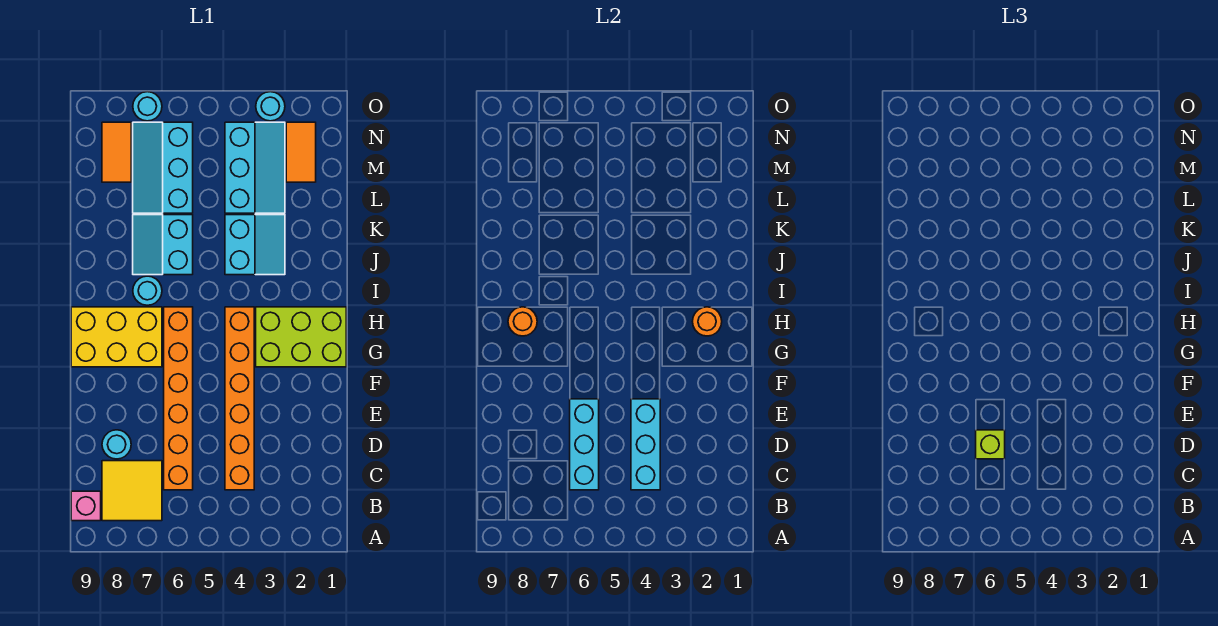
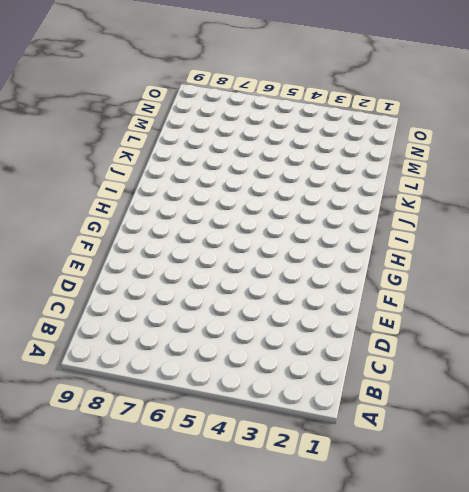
none -> yellow 2x2 tile [102,461,162,521]
none -> pink 1x1 brick [71,491,101,521]
none -> orange 1x6 brick [225,307,254,490]

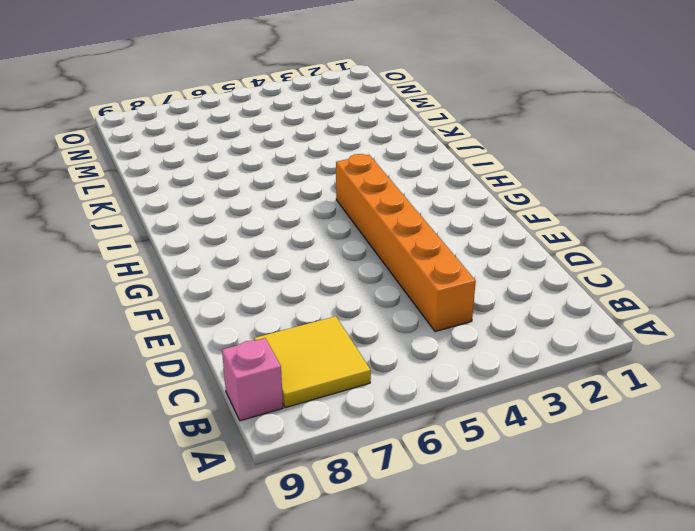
none -> orange 1x6 brick [164,307,193,490]
none -> cyan 1x1 round brick [102,430,131,459]
none -> lime 2x3 brick [256,307,346,367]

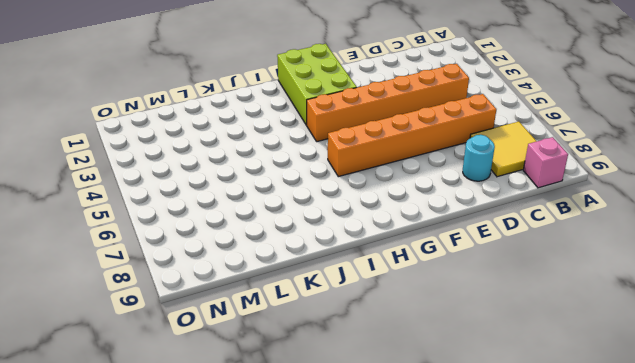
none -> yellow 2x3 brick [71,307,162,367]
none -> cyan 1x1 round brick [133,276,162,305]
none -> cyan 2x2 slope [225,215,285,275]

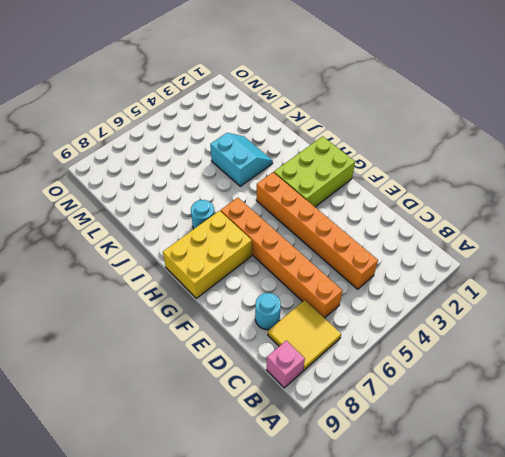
none -> cyan 2x2 slope [133,215,193,275]
none -> cyan 2x3 slope [225,122,285,213]
none -> cyan 2x3 slope [133,122,193,213]

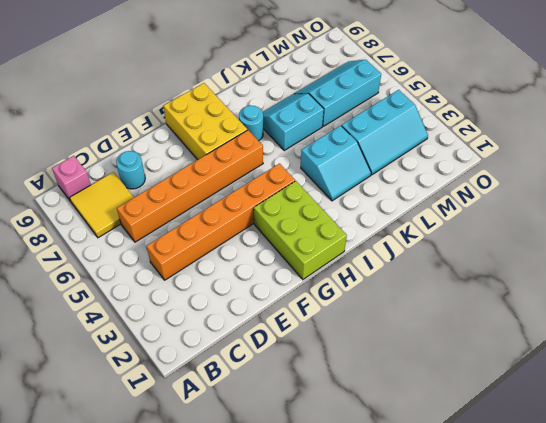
none -> orange 1x2 tile [286,122,316,182]
none -> orange 1x2 tile [102,122,131,182]
none -> cyan 1x1 round brick [256,92,285,121]

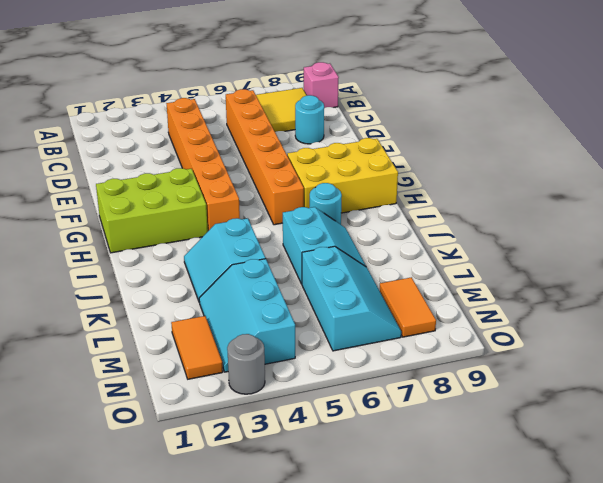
grey 1x1 round brick [227,334,265,394] -> cyan 1x1 round brick [256,92,285,121]
none -> cyan 1x1 round brick [133,92,162,121]
none -> cyan 1x3 brick [631,399,660,490]
none -> cyan 1x3 brick [570,399,599,490]

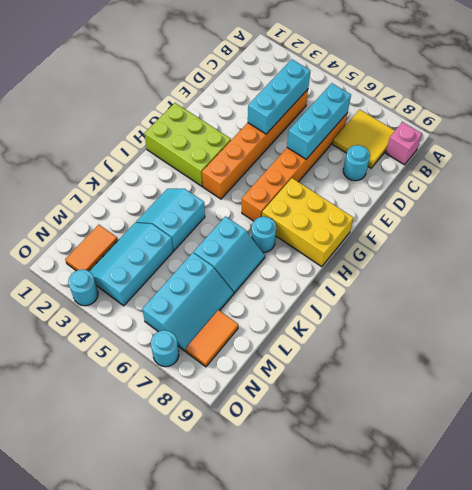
none -> orange 1x1 round brick [693,307,722,336]
none -> orange 1x1 round brick [508,307,537,336]
none -> lime 1x1 brick [976,430,1005,459]

